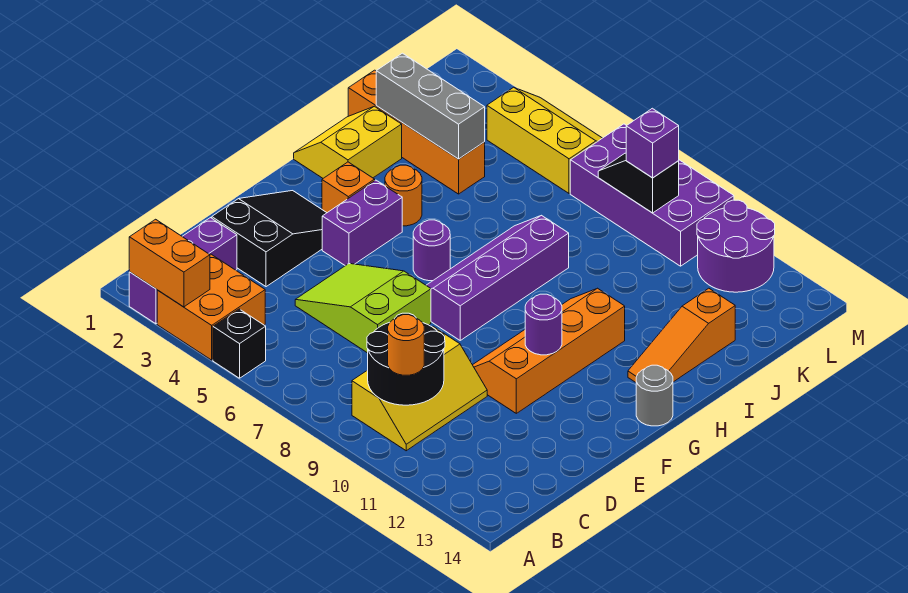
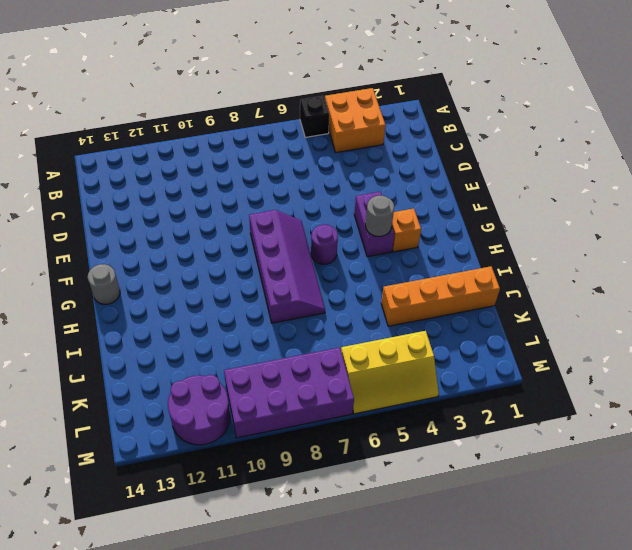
grey 1x1 round brick [365,196,394,236] -> none
none -> purple 1x3 brick [129,218,237,324]
none -> yellow 2x3 slope [352,326,487,451]
none -> black 2x3 slope [212,191,327,287]

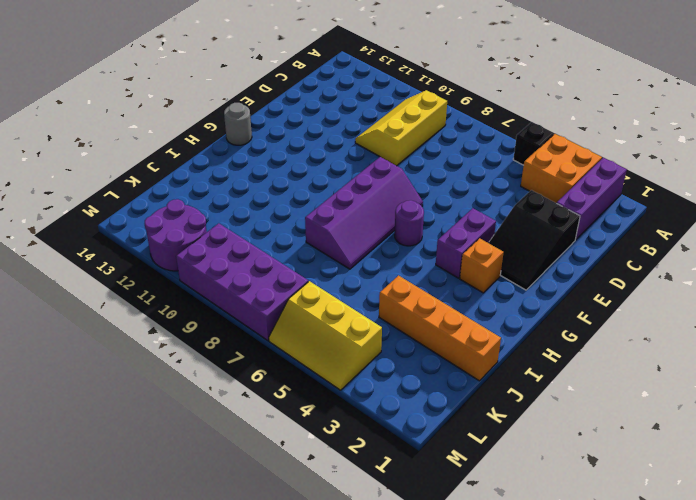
none -> lime 2x3 slope [295,264,431,353]
none -> orange 2x4 slope [473,288,625,413]
none -> yellow 2x2 slope [294,106,402,178]

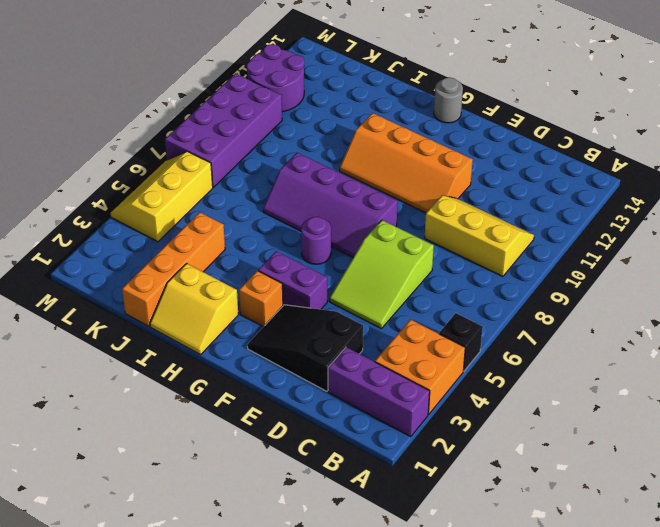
none -> orange 1x1 round brick [385,165,422,226]
none -> orange 1x3 slope [628,288,735,382]
none -> orange 1x2 brick [129,219,210,307]

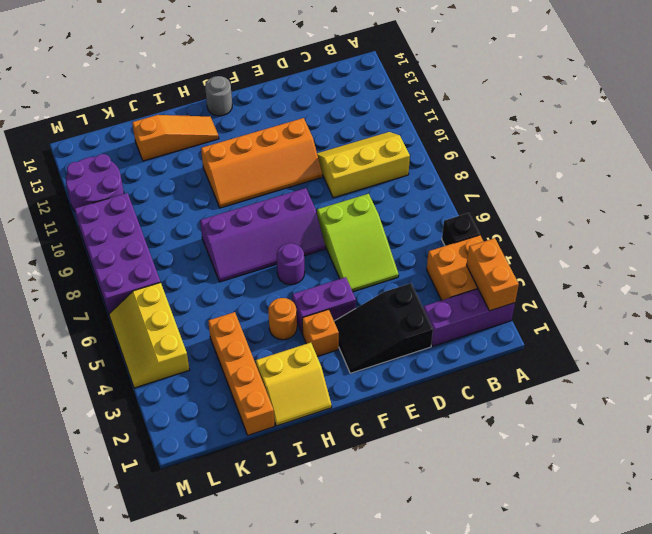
none -> black 2x2 round brick [367,313,445,405]
none -> purple 1x1 round brick [525,294,562,355]
none -> grey 1x3 brick [376,53,485,159]

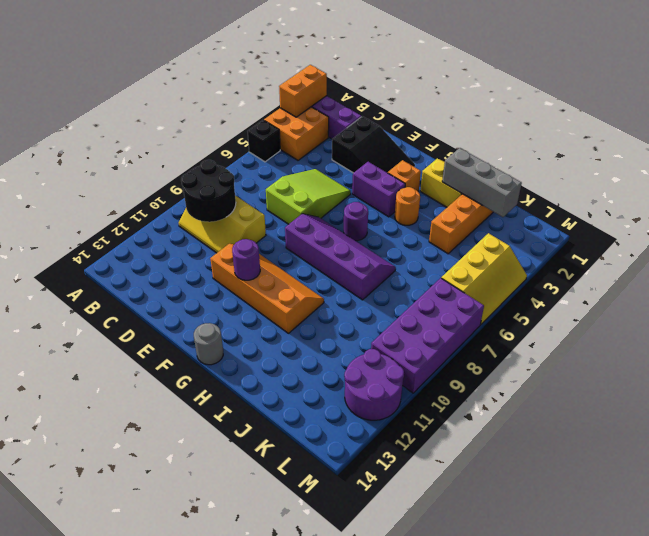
grey 1x3 brick [442,148,522,217] -> grey 1x3 brick turned to [376,53,485,159]
none -> orange 1x3 slope [628,288,735,382]
none -> black 1x2 slope [598,153,679,213]
none -> orange 1x1 round brick [388,315,424,375]

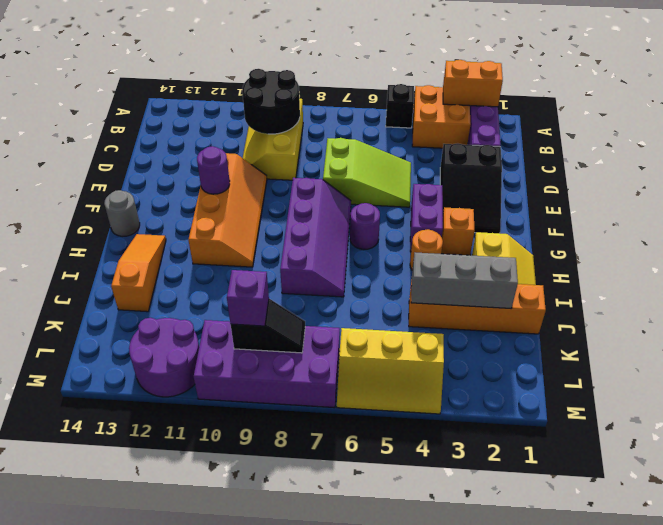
none -> orange 1x1 round brick [388,315,424,375]

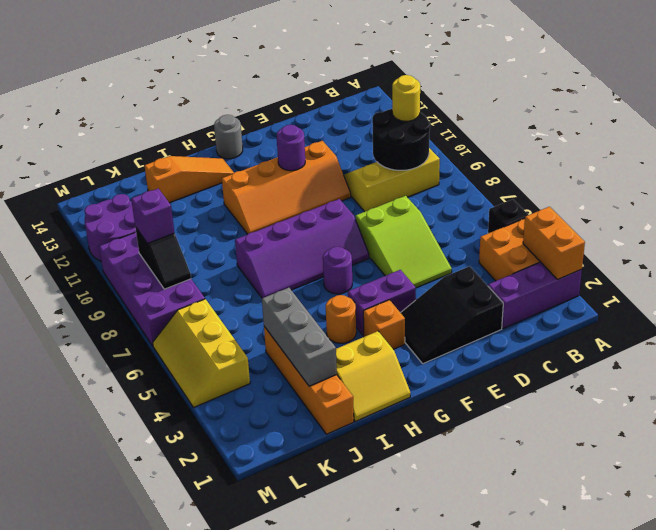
yellow 1x1 round brick [392,75,420,121] -> orange 1x1 round brick [388,315,424,375]

